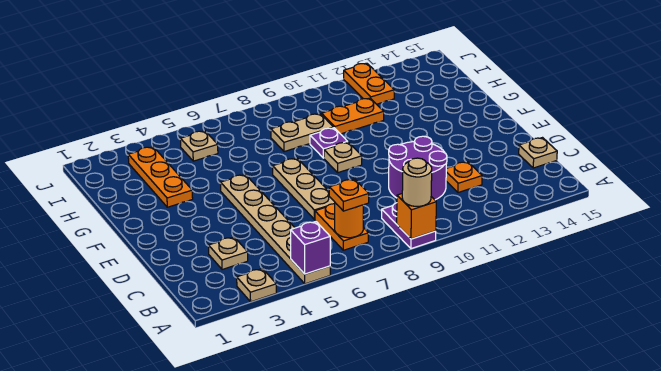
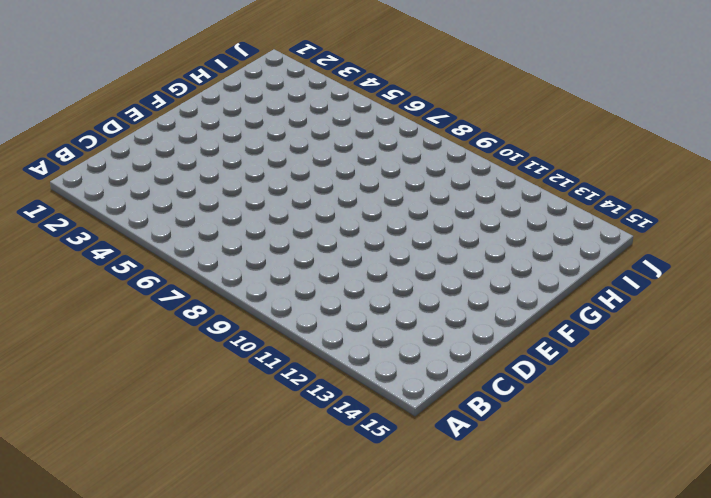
none -> tan 1x1 plate [237,268,276,302]
none -> tan 1x6 plate [221,174,330,284]
none -> purple 1x2 plate [382,203,436,249]

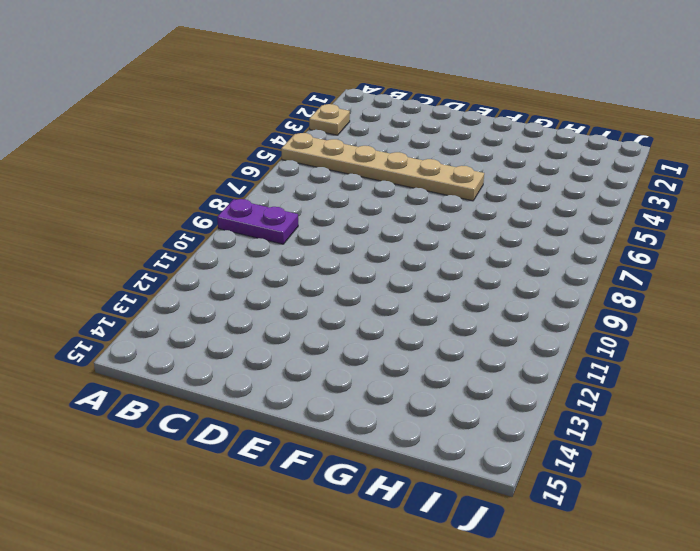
none -> orange 1x2 plate [315,204,368,250]
none -> tan 1x1 plate [209,237,248,270]
none -> purple 2x2 round brick [389,136,447,200]

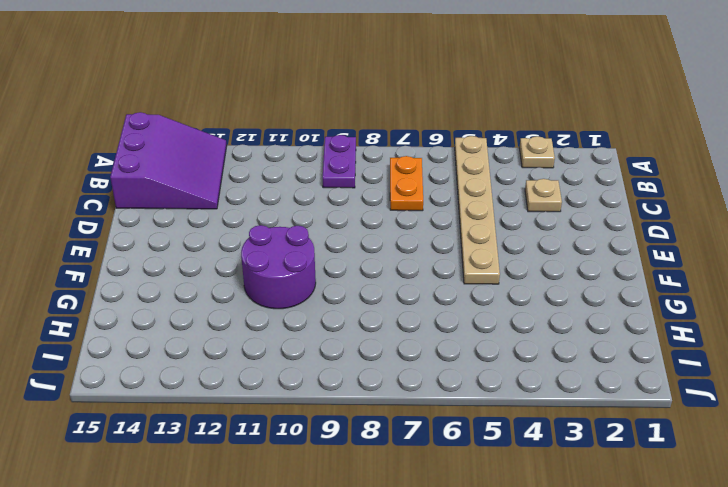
purple 3x3 slope [110,112,227,209] -> tan 1x1 plate [519,138,557,168]
purple 2x2 round brick [241,225,316,309] -> purple 2x2 round brick moved to [389,136,447,200]
none -> orange 1x1 plate [446,162,482,193]
none -> tan 1x3 plate [273,158,335,219]
none -> tan 1x1 plate [324,142,362,173]

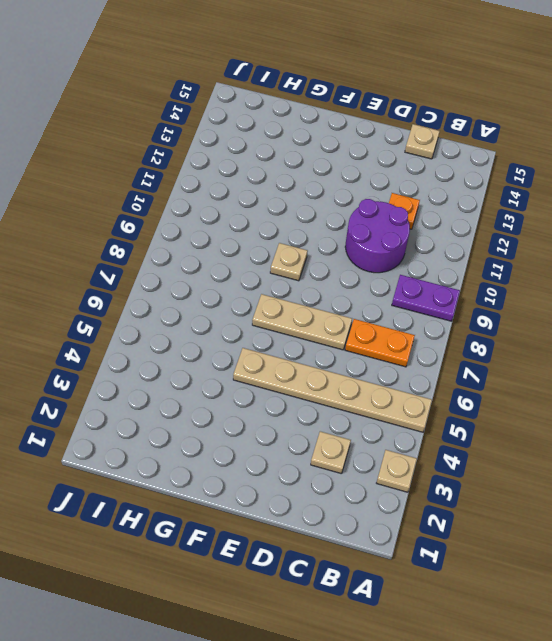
none -> orange 1x3 plate [128,147,193,207]
none -> purple 1x1 plate [310,128,348,158]
none -> tan 1x2 plate [271,114,334,152]

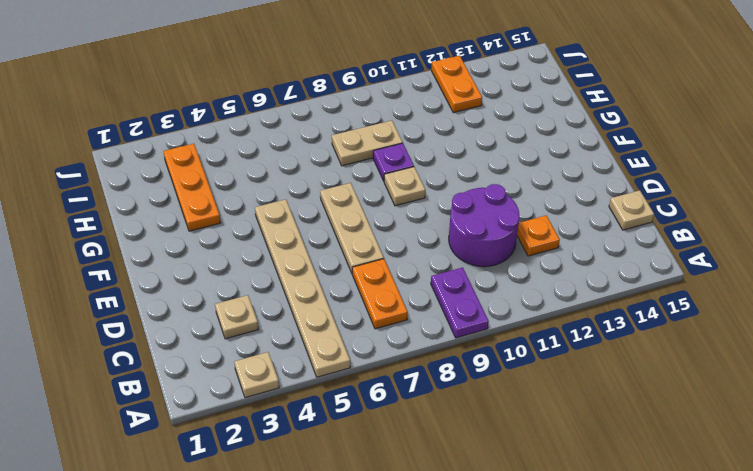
none -> orange 1x2 plate [322,98,384,134]
none -> tan 1x1 plate [180,131,218,161]
none -> purple 1x1 brick [291,222,330,274]

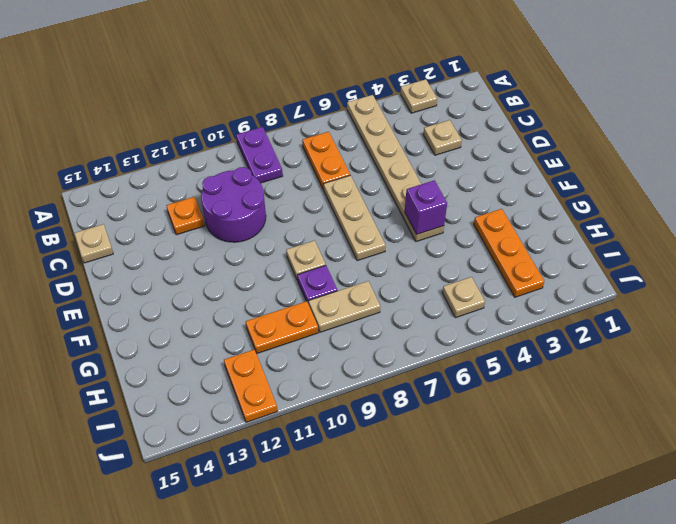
purple 1x1 brick [405,180,447,235] -> purple 1x1 brick moved to [291,222,330,274]
none -> orange 1x1 brick [397,194,436,239]
none -> orange 1x1 round brick [335,203,363,238]
none -> tan 1x1 round brick [402,158,432,206]

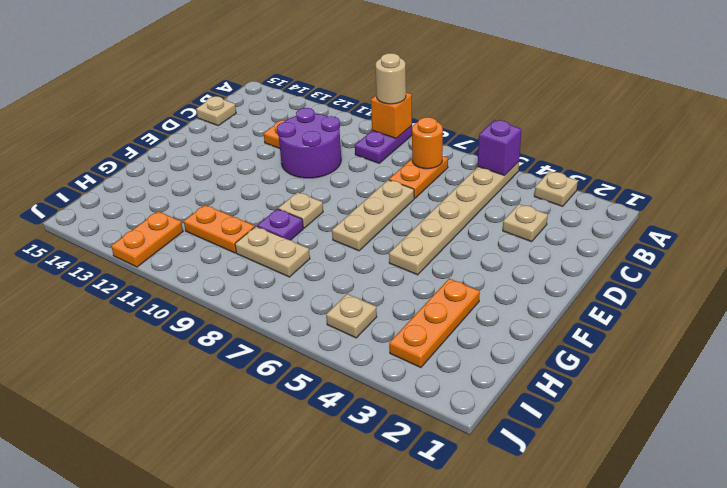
none -> orange 1x1 plate [329,179,369,211]

